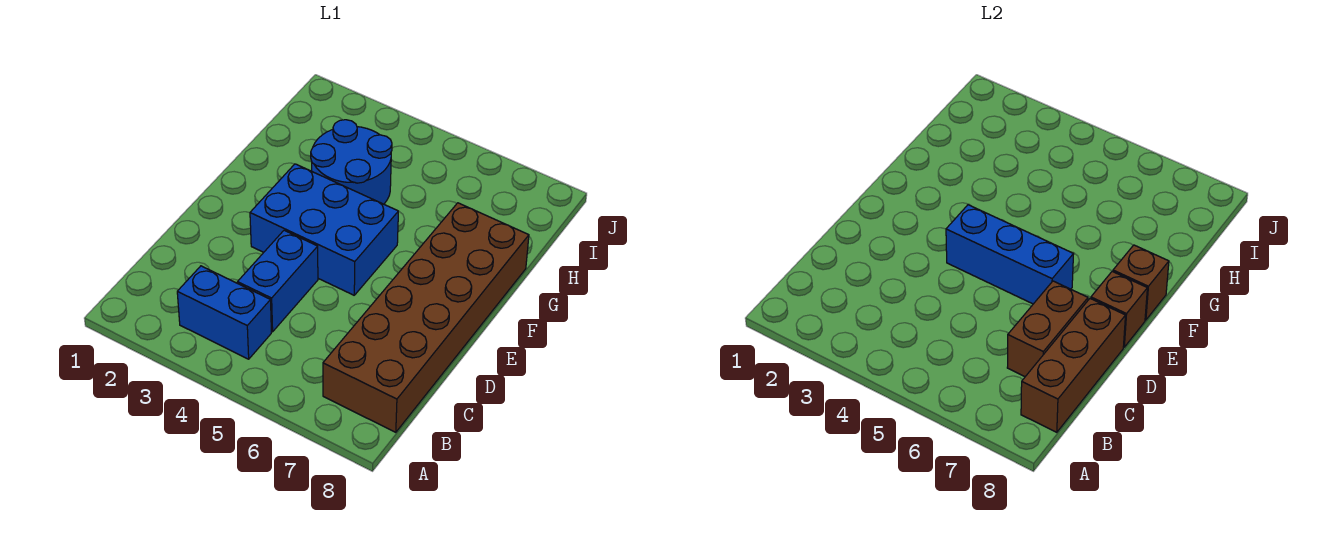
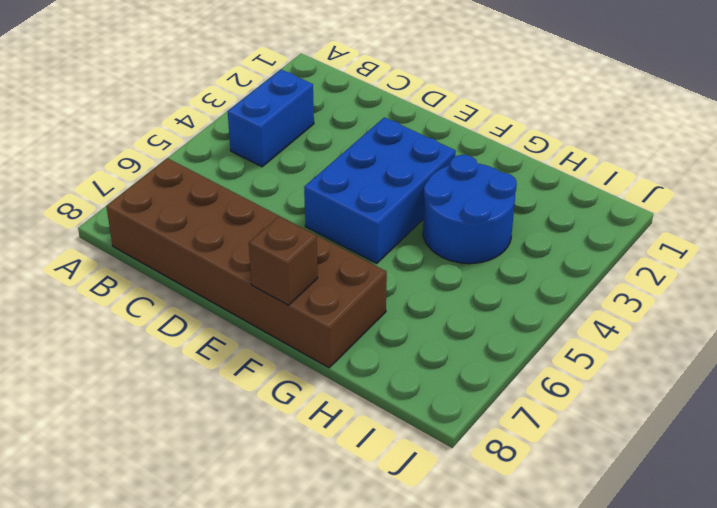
none -> blue 1x2 brick [238,230,318,332]
none -> brown 1x3 brick [1021,299,1125,432]

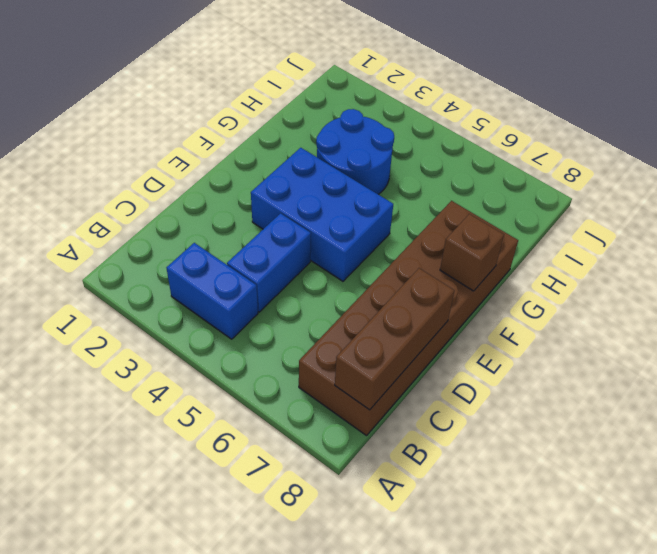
none -> brown 1x2 brick [1007,281,1088,377]
none -> blue 1x3 brick [946,205,1074,304]

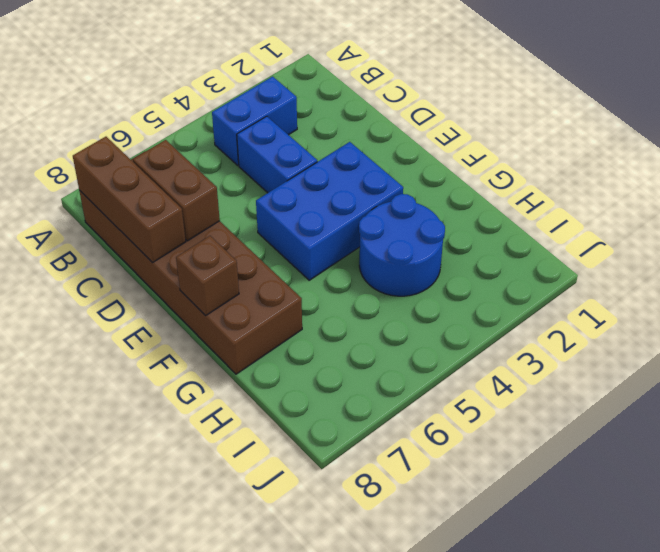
none -> blue 1x3 brick [946,205,1074,304]
none -> brown 1x1 brick [1091,272,1147,347]

